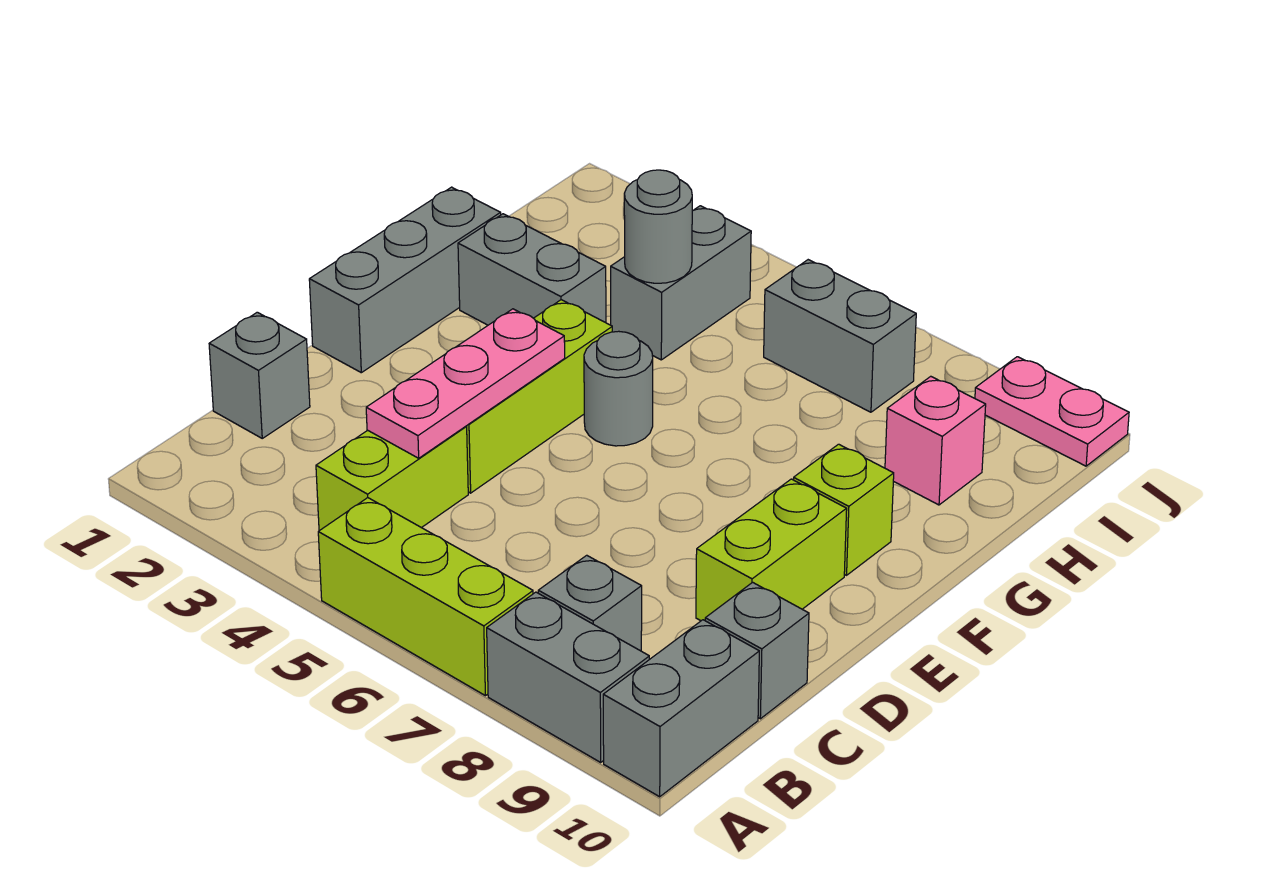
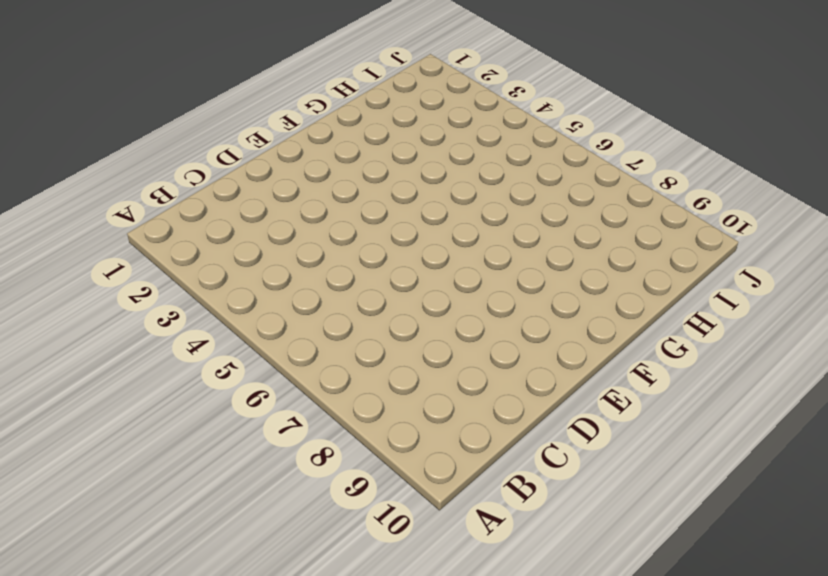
none -> lime 1x3 brick [318,498,533,696]
none -> grey 1x2 brick [487,592,649,762]
none -> grey 1x2 brick [603,620,759,797]

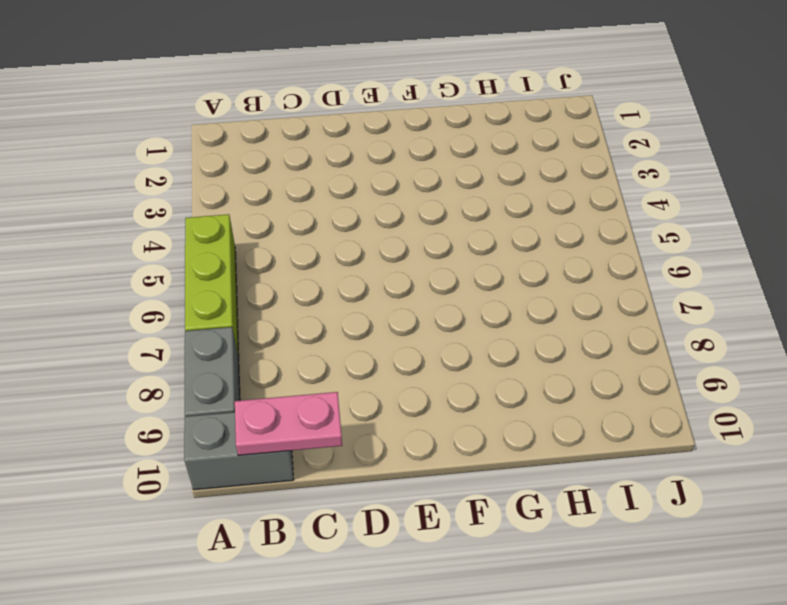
pink 1x2 plate [235,392,342,455] -> pink 1x2 plate turned to [975,357,1129,466]
none -> lime 1x2 brick [316,426,468,531]
none -> grey 1x1 brick [538,555,642,651]
none -> grey 1x1 brick [209,312,310,438]

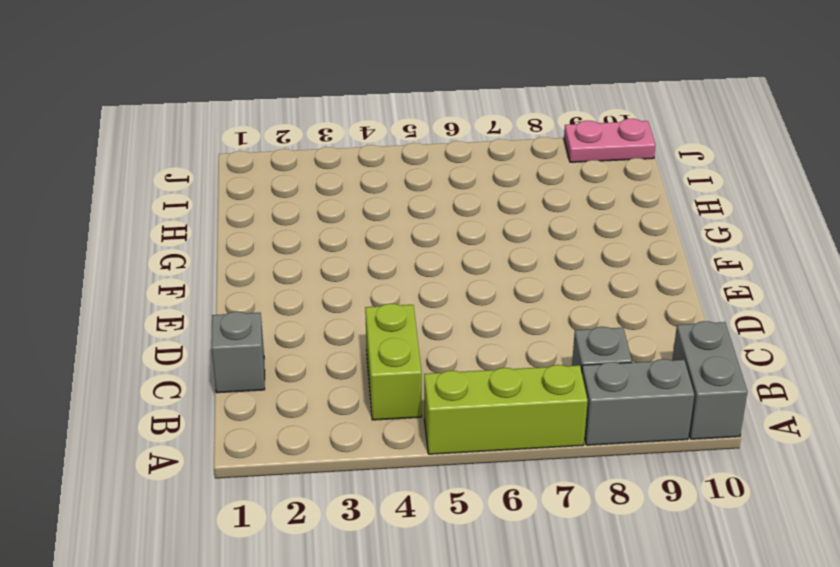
none -> grey 1x1 brick [705,582,809,719]
none -> lime 1x3 brick [466,300,612,493]
none -> lime 1x2 brick [696,479,847,621]

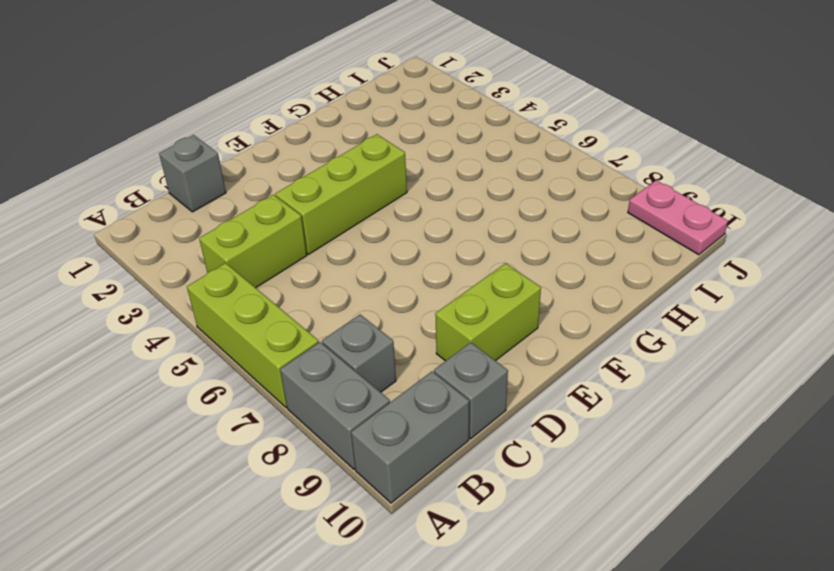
none -> grey 1x3 brick [309,187,501,373]
none -> grey 1x1 round brick [584,331,653,446]
none -> lime 1x1 brick [794,444,894,575]

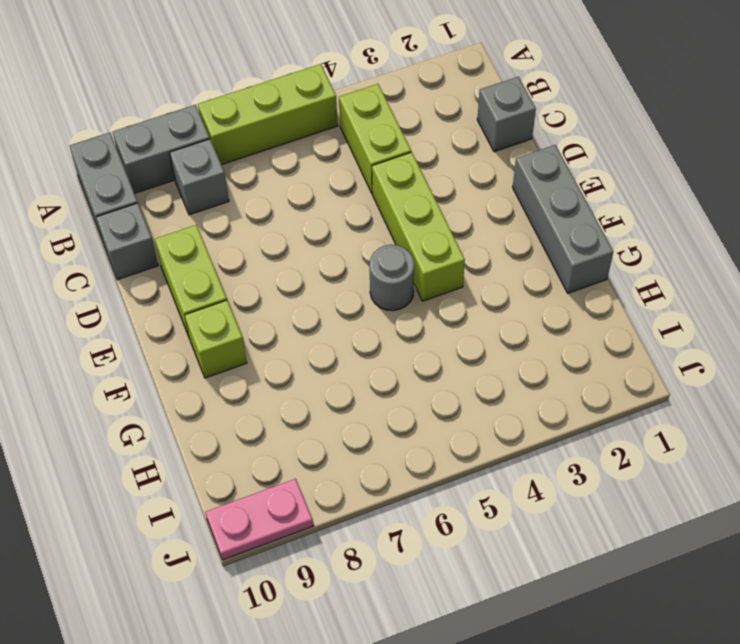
none -> grey 1x2 brick [458,214,606,325]
none -> grey 1x2 brick [611,206,751,360]
none -> pink 1x1 brick [885,376,986,505]

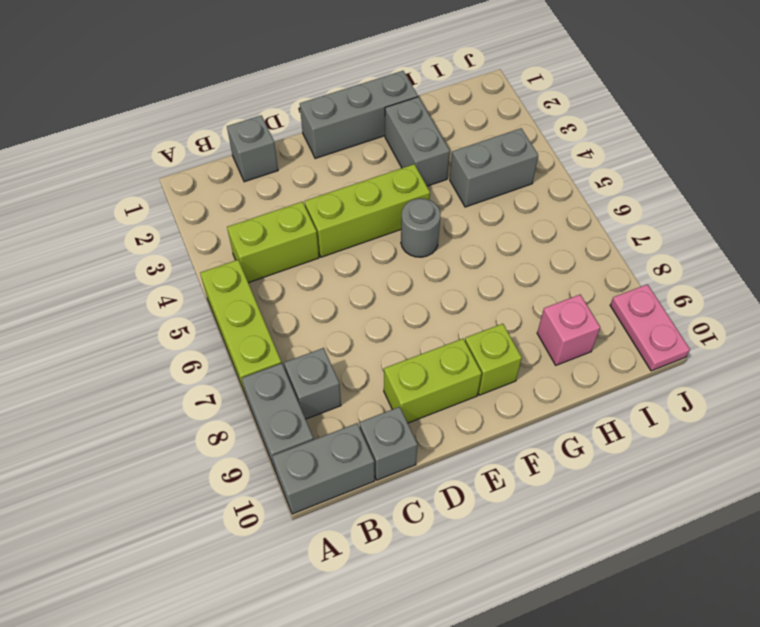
none -> grey 1x2 brick [764,260,916,412]
none -> pink 1x3 plate [366,309,565,458]
none -> grey 1x1 round brick [624,170,692,283]

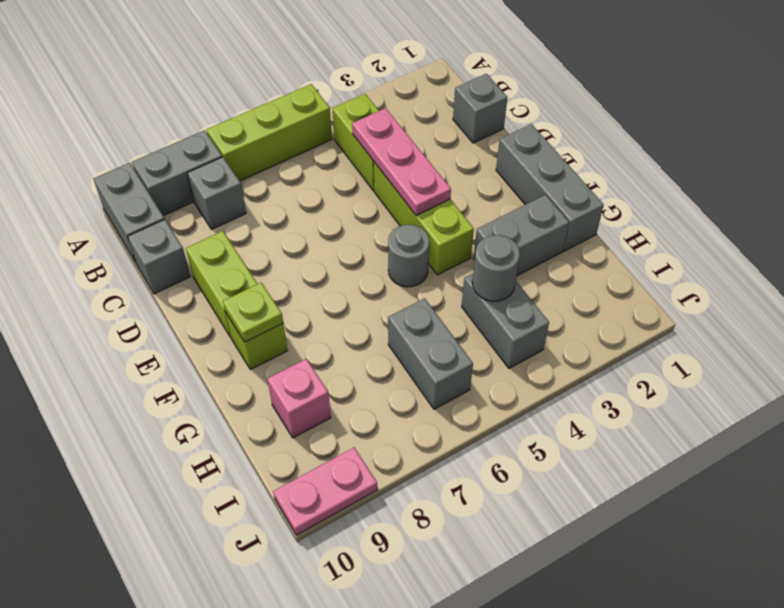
lime 1x1 plate [223,283,283,342] -> none
grey 1x2 brick [388,298,473,409] -> grey 1x2 brick turned to [764,260,916,412]

